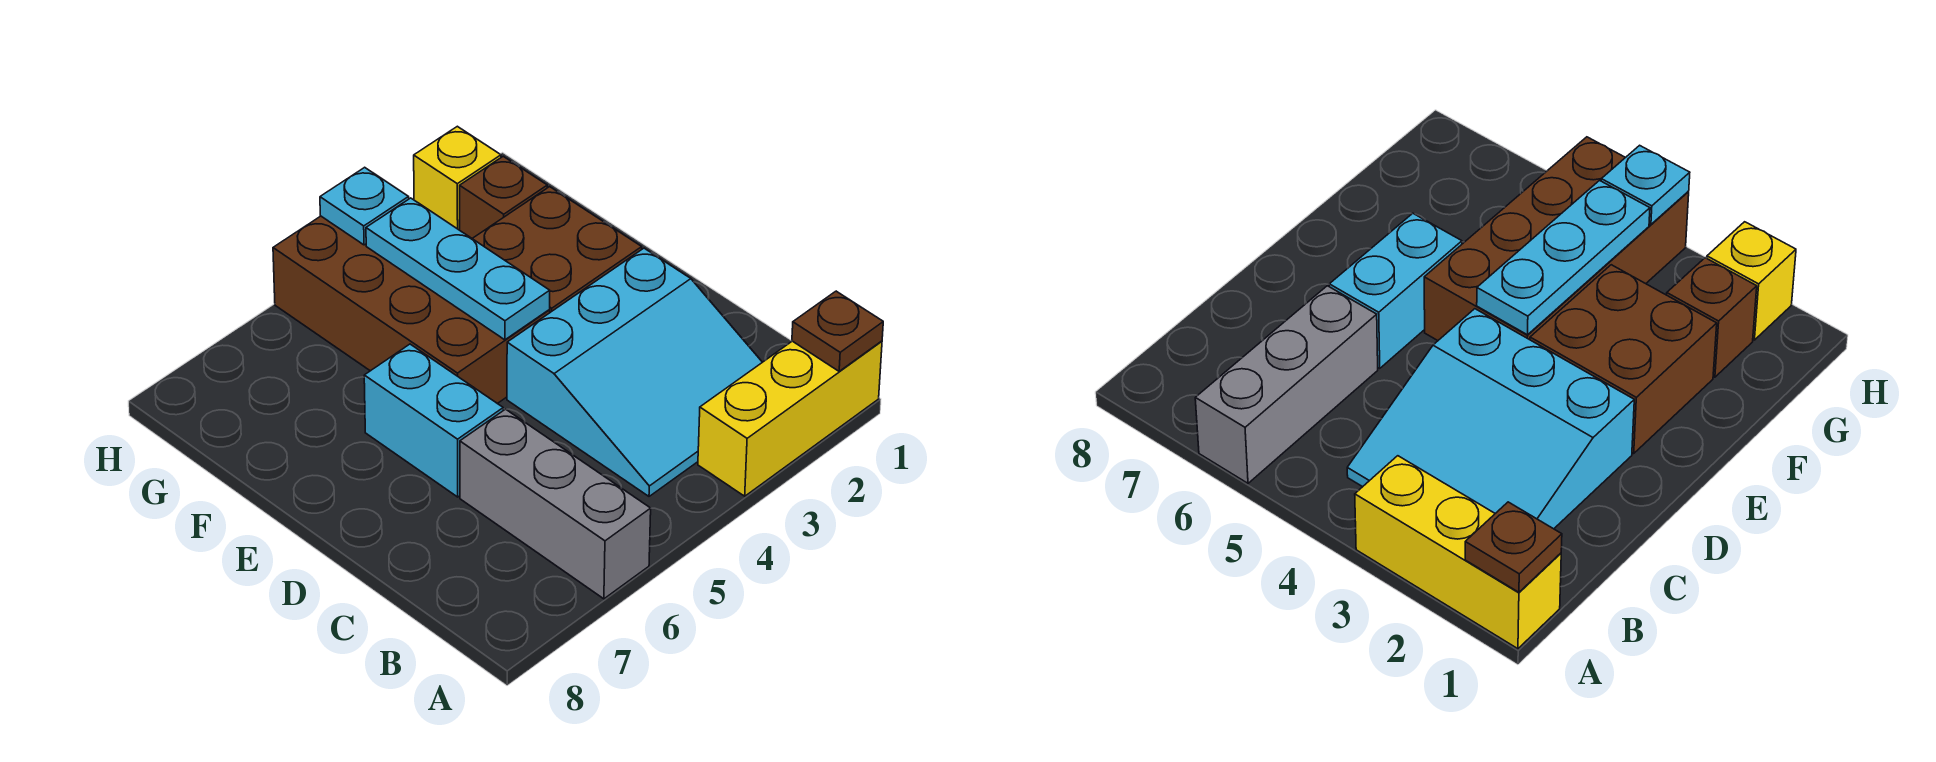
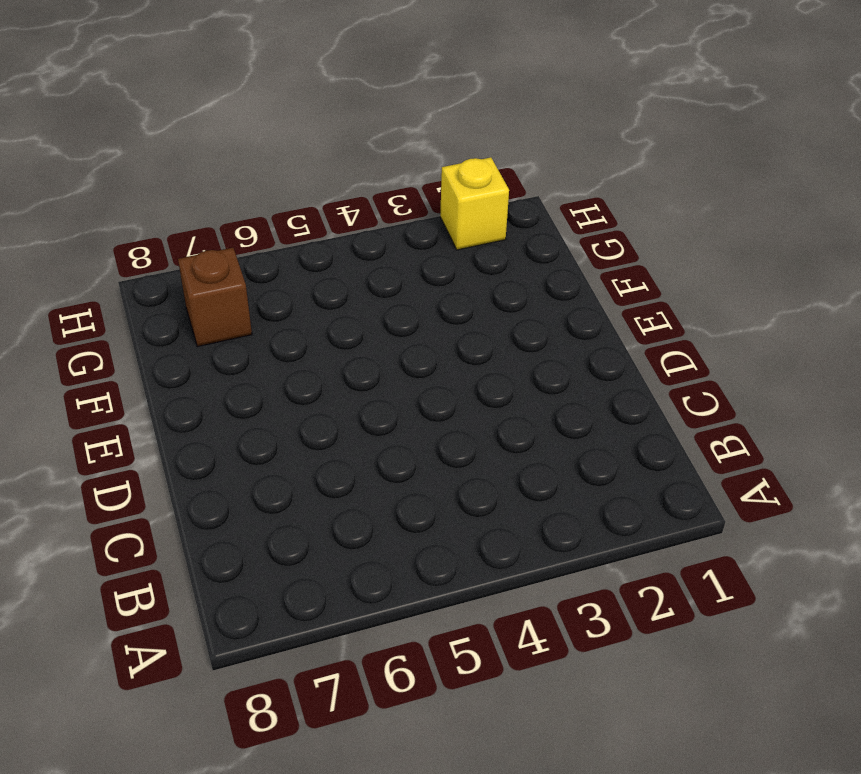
brown 1x1 brick [178,248,252,347] -> brown 1x1 brick moved to [460,156,547,238]
none -> yellow 1x3 brick [698,341,882,496]
none -> grey 1x3 brick [460,409,651,599]

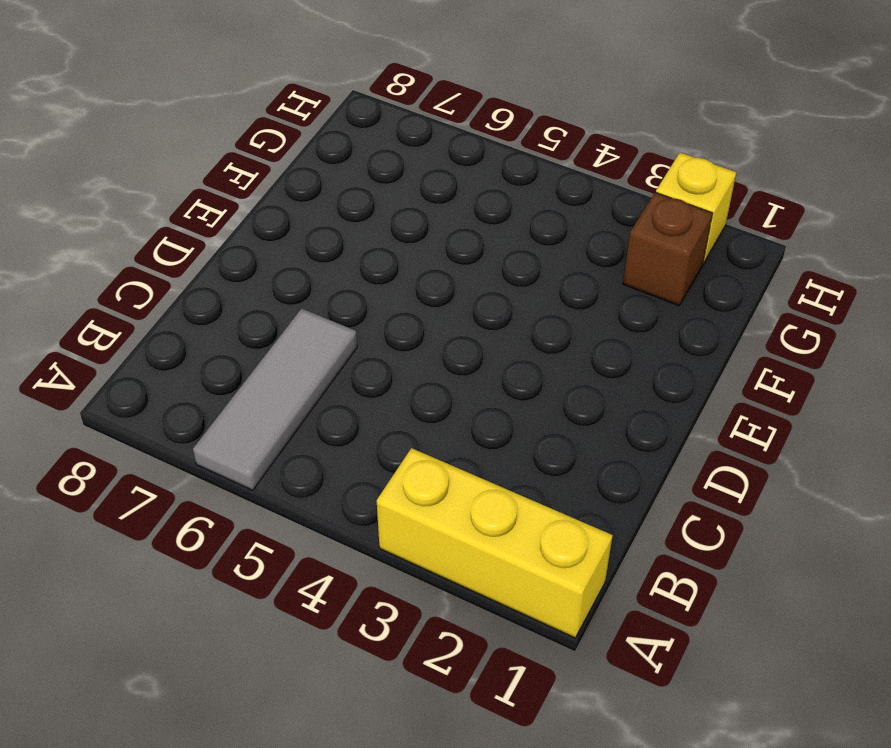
grey 1x3 tile [193,308,357,490] -> grey 1x3 brick [460,409,651,599]
none -> cyan 3x3 slope [507,248,762,496]
none -> cyan 1x2 brick [364,344,503,497]

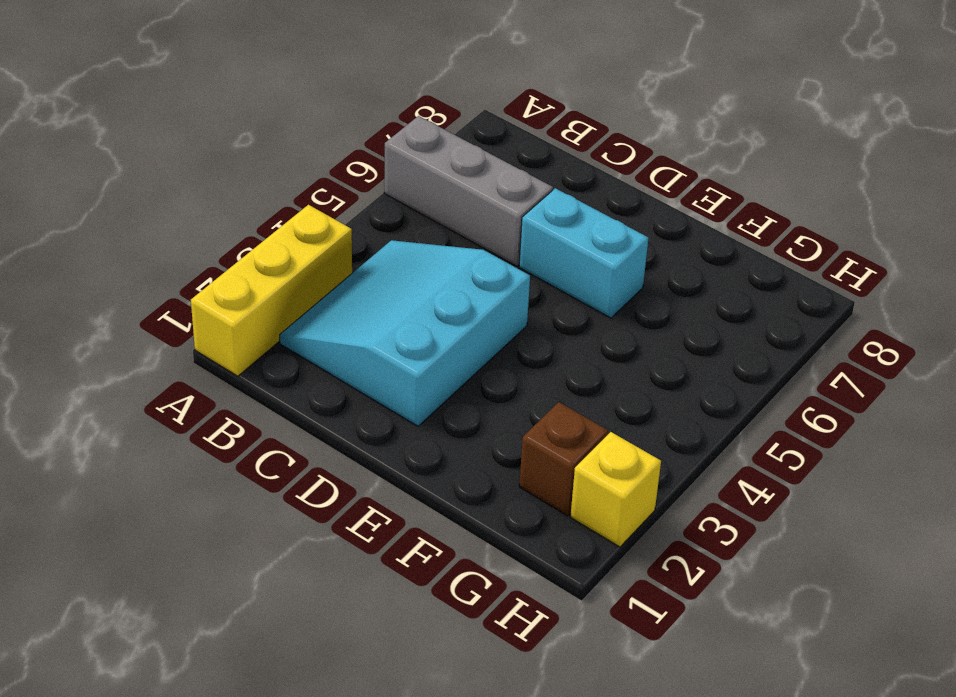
none -> brown 2x2 brick [472,187,642,312]
none -> brown 2x4 brick [273,216,550,404]

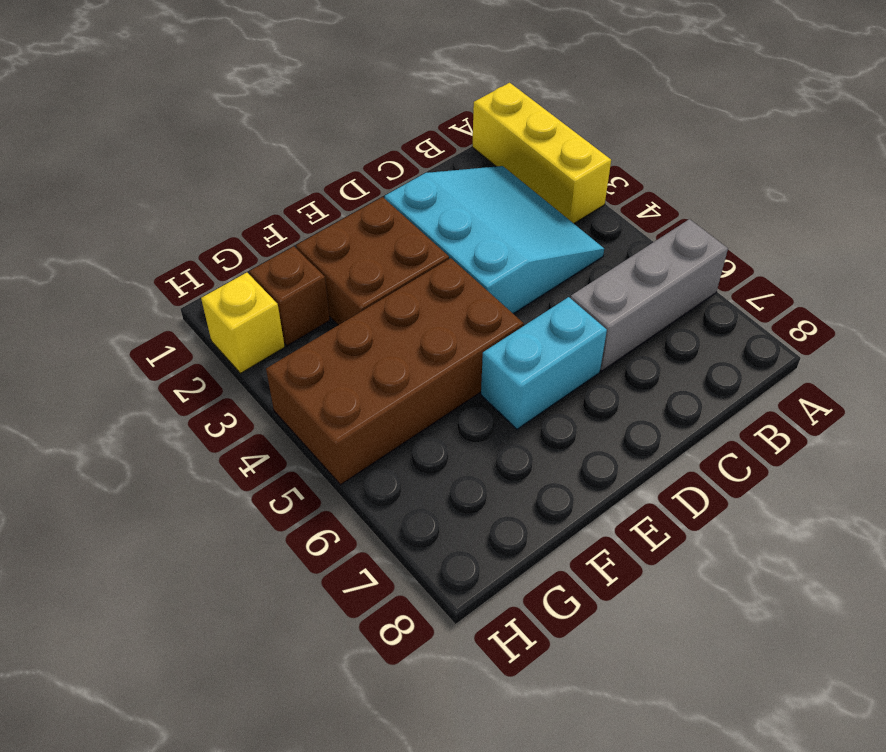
none -> brown 1x1 plate [792,291,883,371]
none -> cyan 1x3 plate [366,198,550,340]

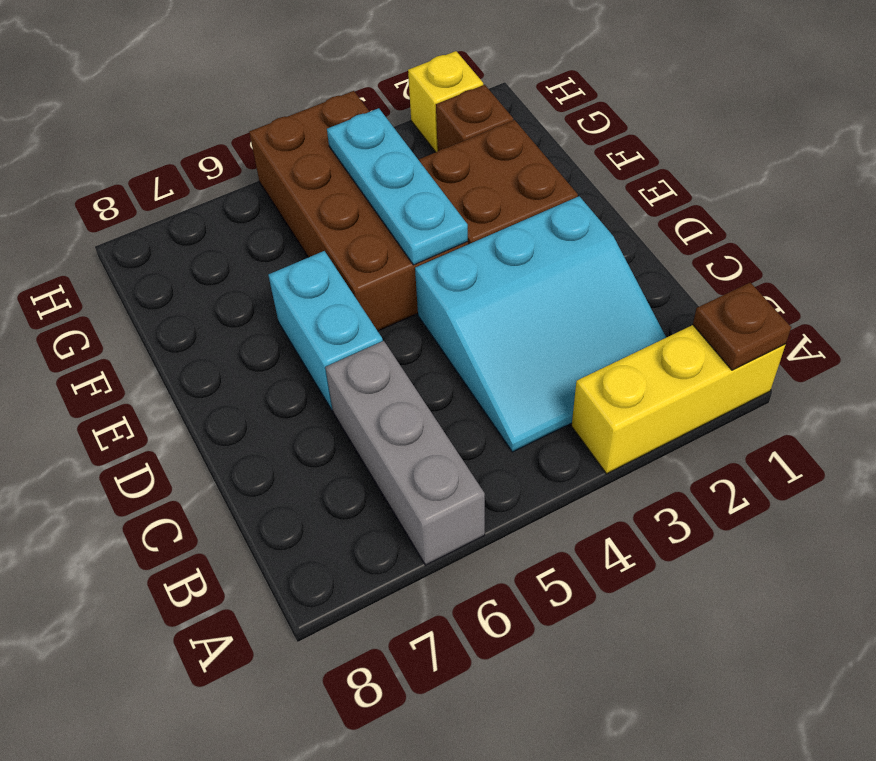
none -> cyan 1x1 plate [320,167,409,245]

